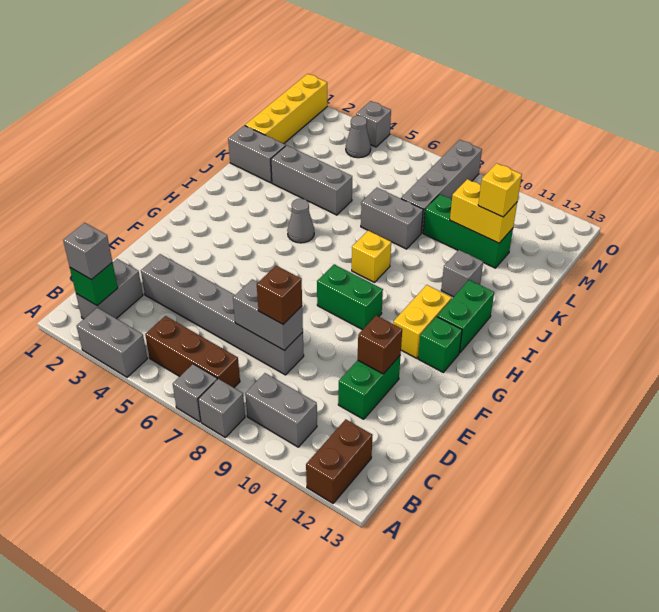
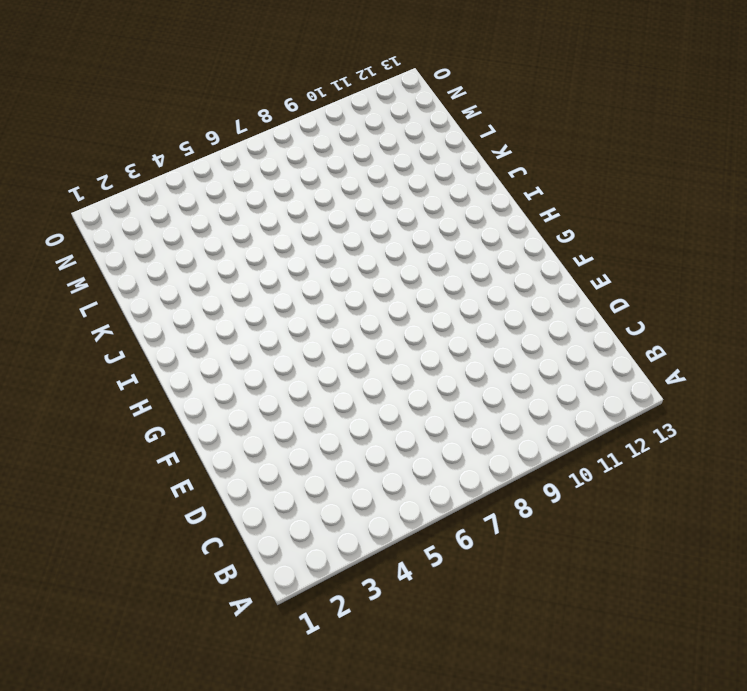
none -> grey 1x2 brick [77,308,147,377]
none -> grey 1x1 brick [173,364,217,422]
none -> grey 1x1 brick [198,379,245,437]
none -> brown 1x2 brick [306,419,373,503]

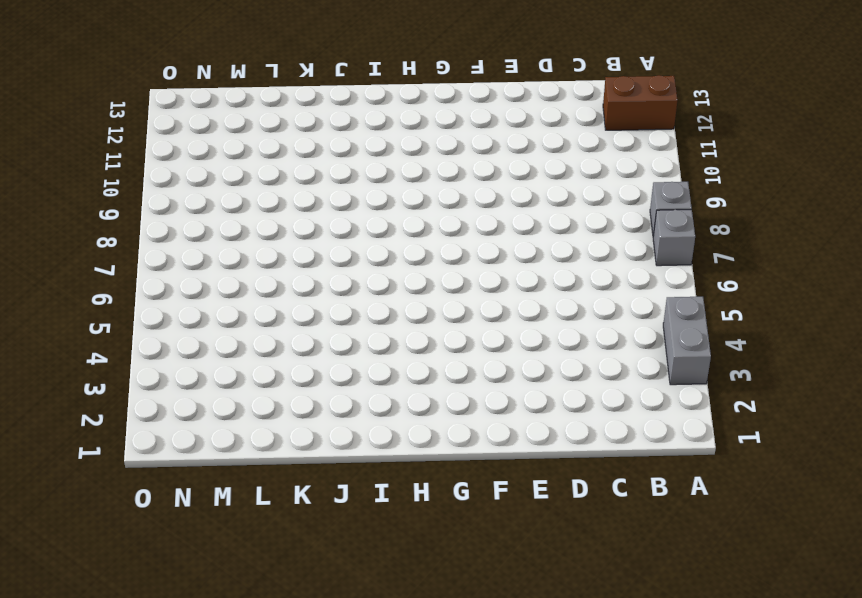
none -> grey 1x2 brick [76,259,143,319]
none -> brown 1x3 brick [145,316,240,388]
none -> grey 1x2 brick [245,373,317,447]
none -> grey 1x6 brick [141,254,304,375]

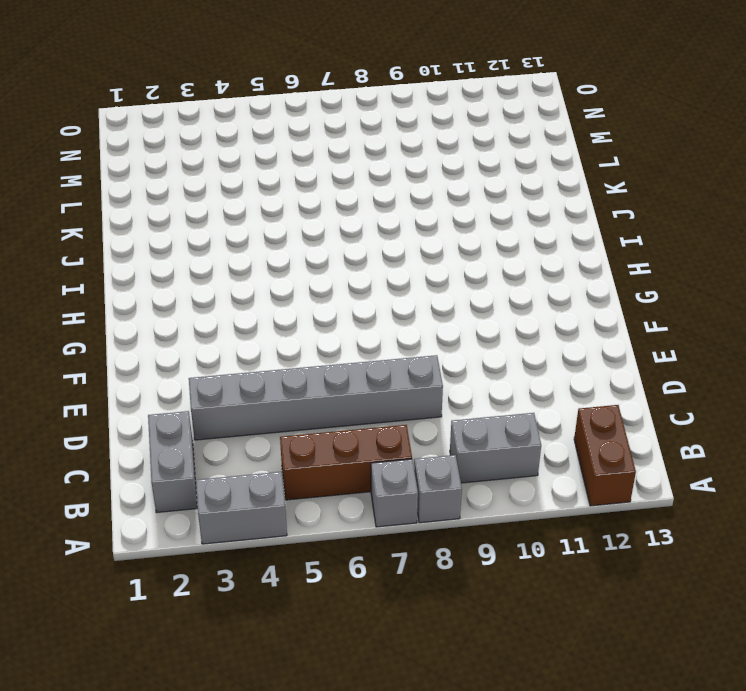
none -> green 1x2 brick [338,355,401,419]
none -> green 1x2 brick [317,264,383,330]
none -> yellow 1x2 brick [393,285,452,358]
none -> green 1x1 brick [418,317,462,372]

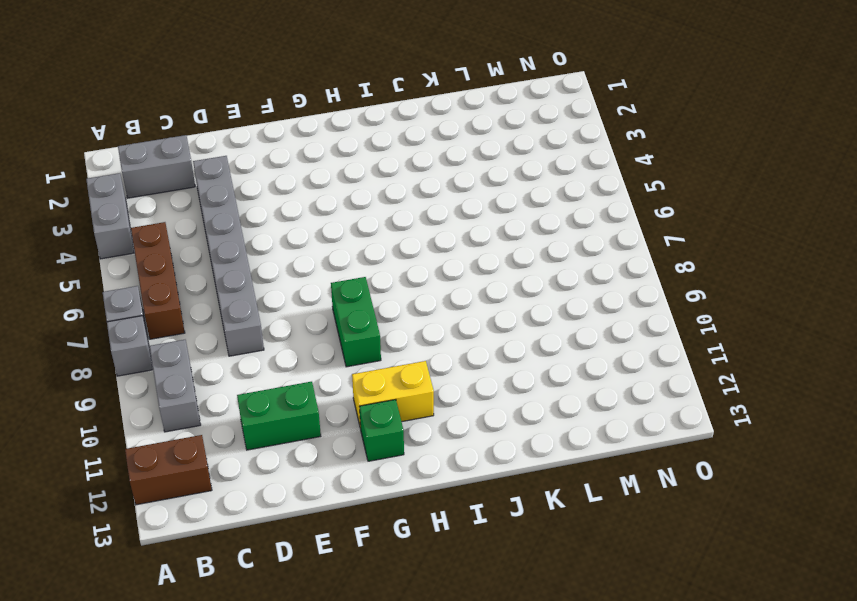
none -> green 1x2 brick [437,280,494,353]
none -> grey 1x1 cone [287,199,314,243]
none -> yellow 1x1 brick [352,231,391,282]
none -> grey 1x1 brick [441,250,483,297]

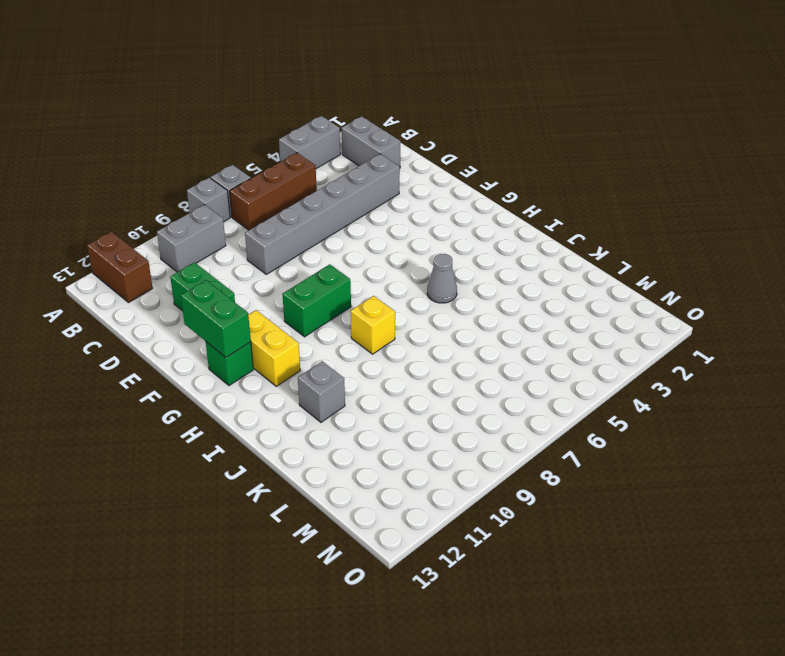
green 1x2 brick [181,280,251,357] -> green 1x2 brick moved to [437,280,494,353]
none -> grey 1x2 brick [228,125,286,183]
none -> grey 1x3 brick [271,145,352,215]
none -> grey 1x2 brick [361,188,423,249]
none -> yellow 1x4 brick [245,74,327,144]

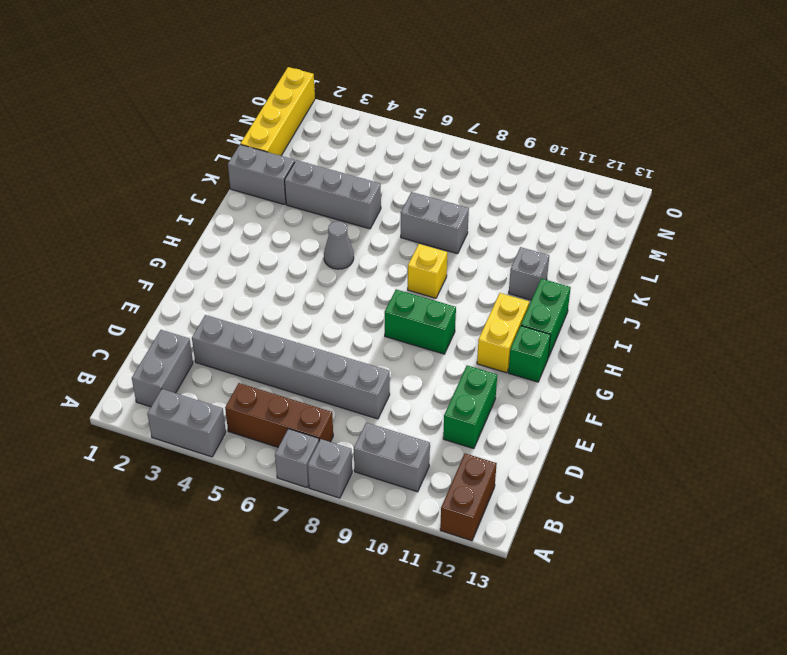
none -> grey 1x4 brick [401,140,482,233]
none -> green 1x3 brick [423,194,513,268]
none -> grey 1x1 cone [346,116,371,158]
none -> grey 1x1 brick [356,101,391,147]

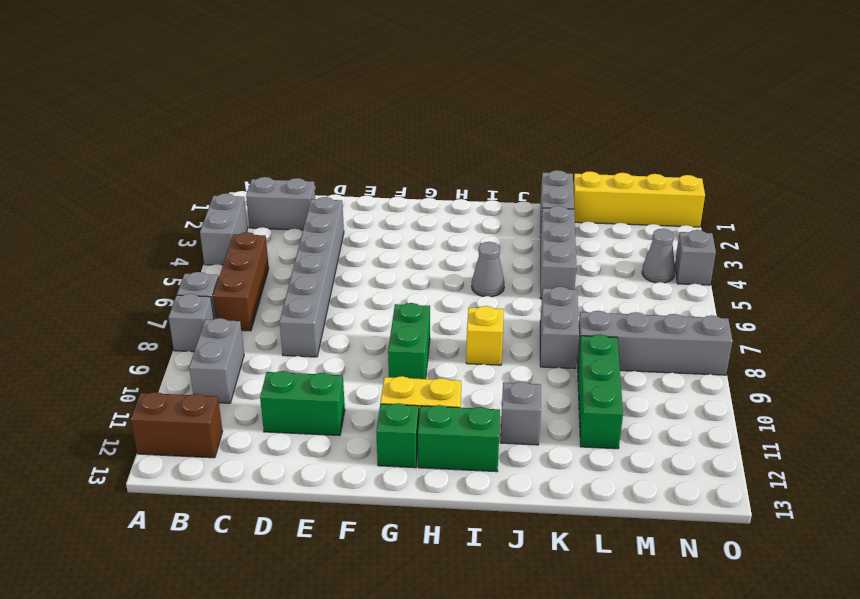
none -> green 1x1 brick [70,262,118,306]
none -> grey 1x2 brick [233,279,303,351]
none -> brown 1x1 brick [358,316,402,374]
none -> yellow 1x2 brick [450,179,517,243]

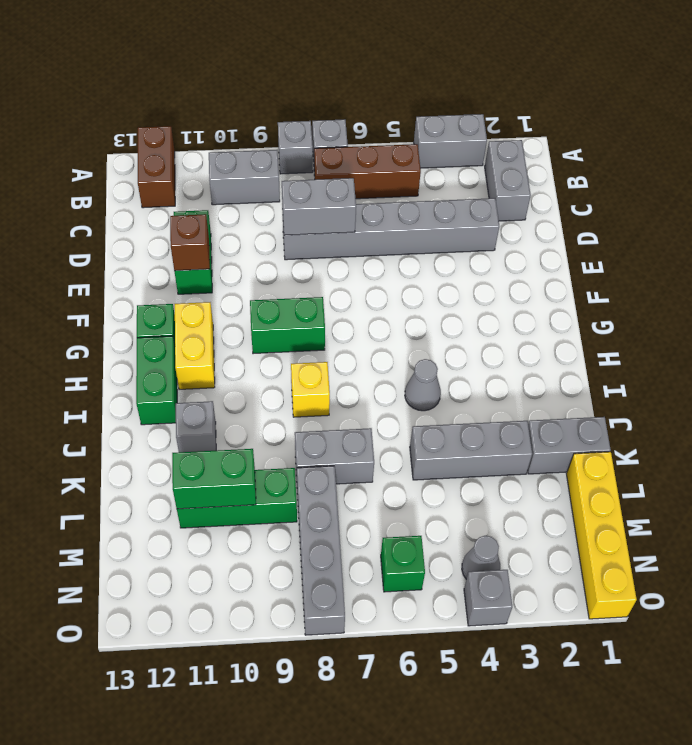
green 1x2 brick [172,449,256,509] -> yellow 1x2 brick [450,179,517,243]
green 1x1 brick [381,536,425,592] -> green 1x1 brick moved to [70,262,118,306]
none -> grey 1x1 brick [63,223,112,280]
none -> brown 1x1 brick [257,266,302,324]
none -> yellow 1x1 brick [478,163,522,217]

